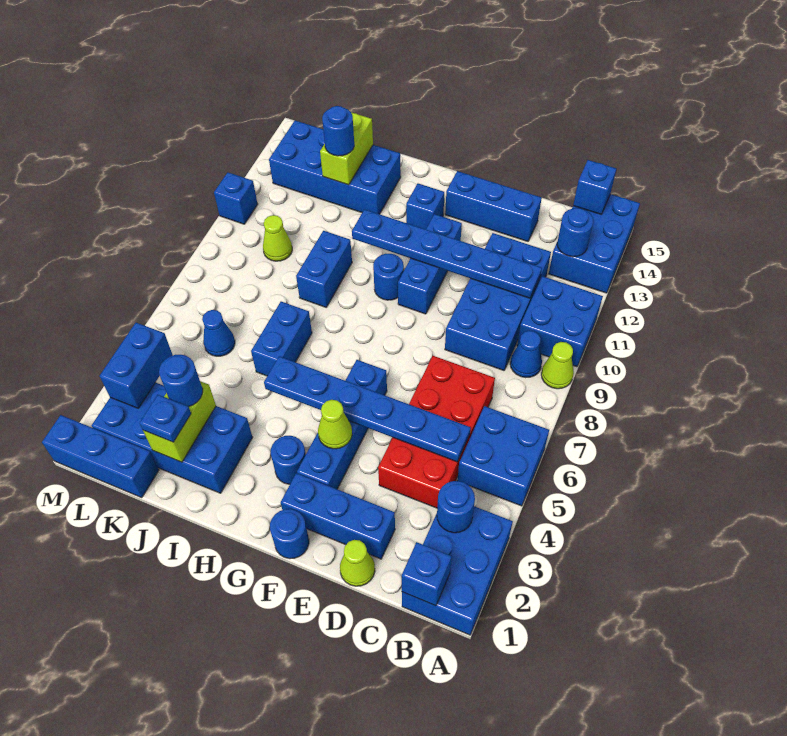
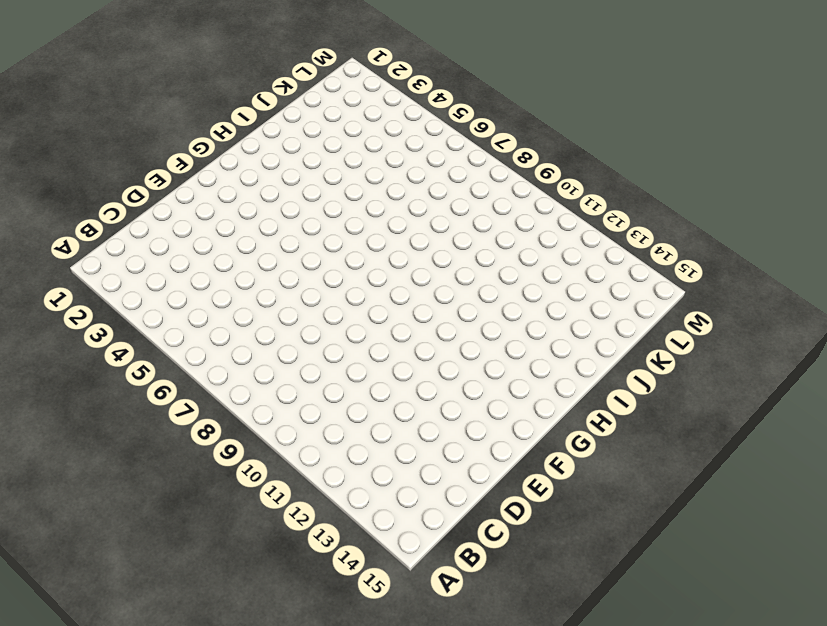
none -> blue 2x3 brick [402,506,513,635]
none -> blue 2x2 brick [457,406,549,506]
none -> lime 1x1 cone [541,342,574,389]
none -> blue 2x2 brick [517,276,603,367]

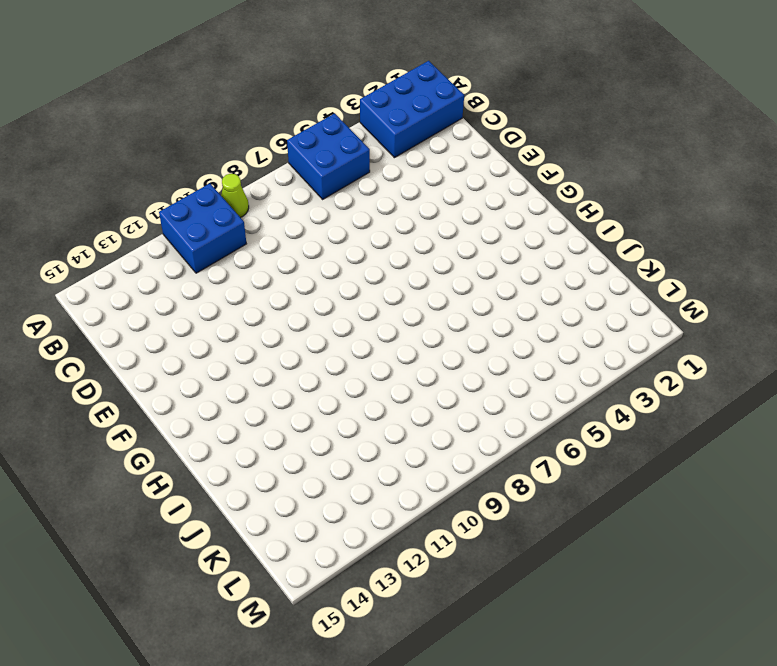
none -> blue 2x3 brick [549,194,640,293]
none -> blue 1x1 cone [510,331,542,378]
none -> red 2x4 brick [378,356,495,508]
none -> blue 2x4 brick [445,233,551,370]

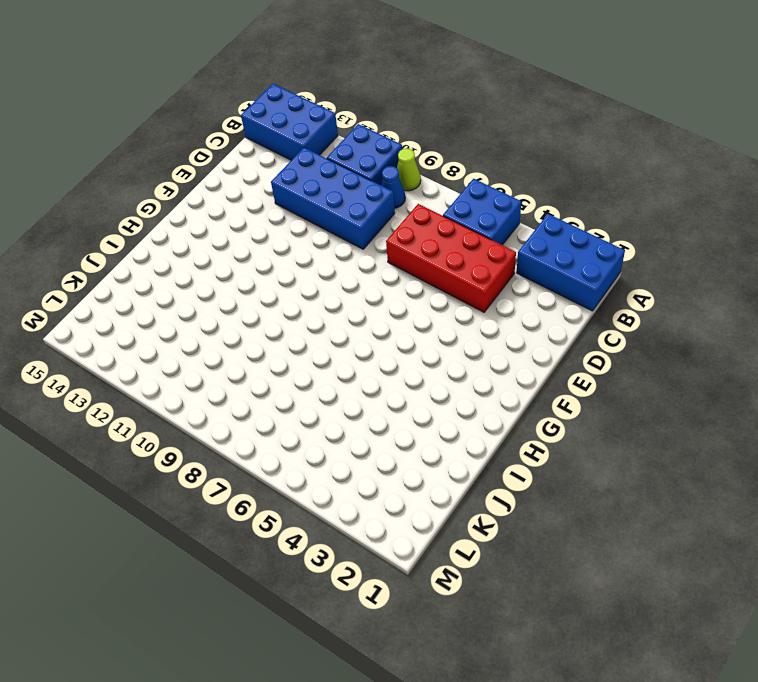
none -> lime 1x1 cone [340,540,375,586]
none -> blue 1x3 brick [281,473,395,559]
none -> blue 1x3 brick [445,171,542,241]
none -> blue 1x1 round brick [270,509,309,559]

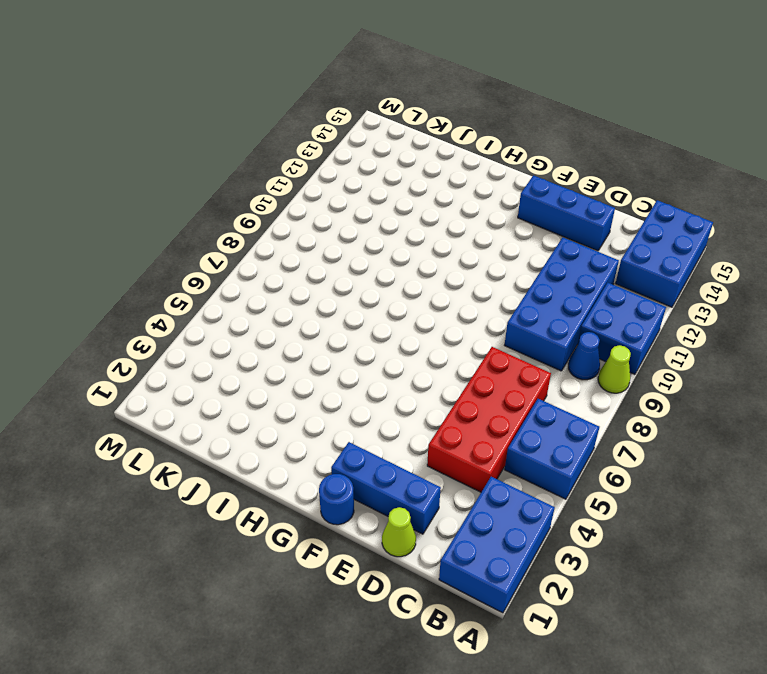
none -> blue 1x4 brick [297,360,387,489]
none -> blue 1x3 brick [398,214,462,314]
none -> blue 1x1 round brick [271,436,306,484]
none -> blue 1x1 round brick [373,254,404,300]

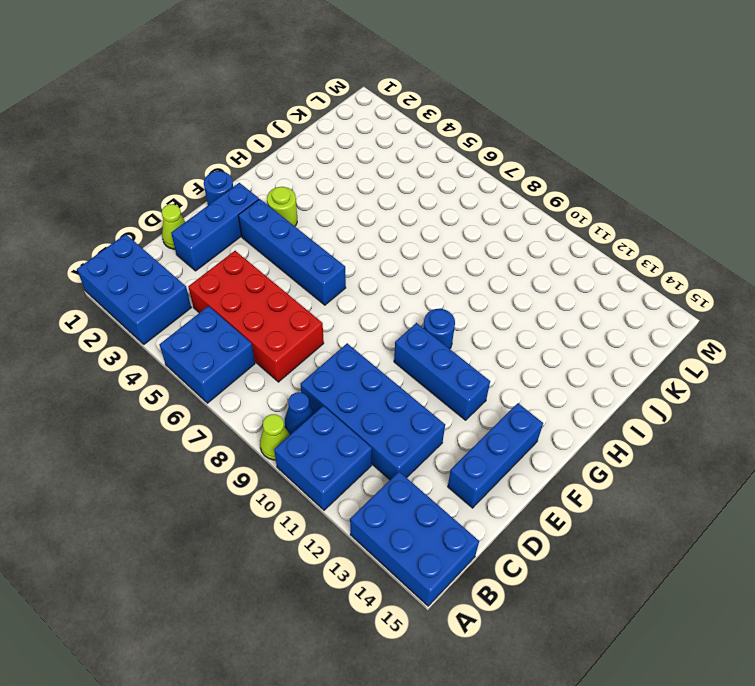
lime 1x1 round brick [267,187,297,226] -> blue 1x1 round brick [271,436,306,484]
none -> blue 1x1 brick [406,184,444,229]
none -> blue 2x4 brick [91,382,253,493]
none -> blue 1x2 brick [251,302,312,376]
none -> blue 1x2 brick [296,231,352,307]

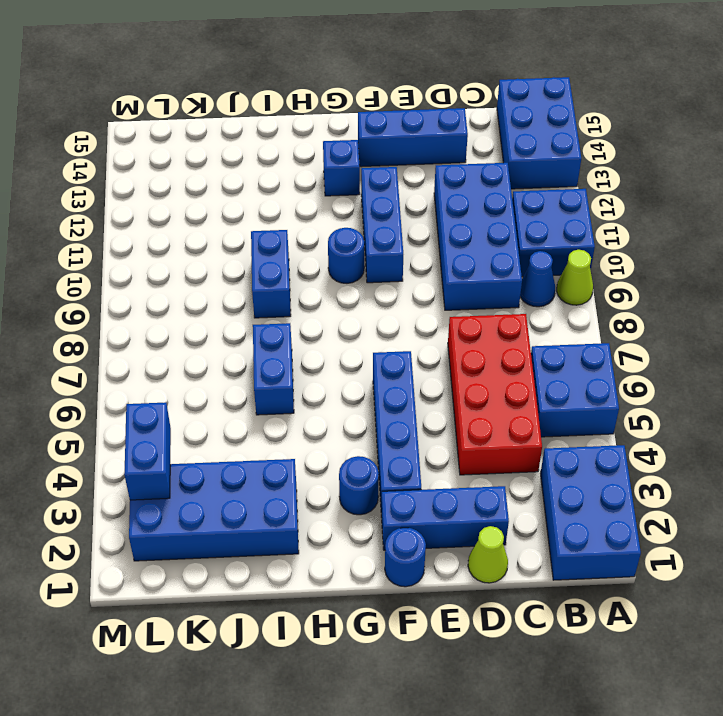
none -> blue 2x4 brick [269,121,401,214]
none -> blue 1x3 brick [42,415,159,497]
none -> blue 1x1 cone [202,310,235,356]
none -> lime 1x1 cone [263,215,292,261]

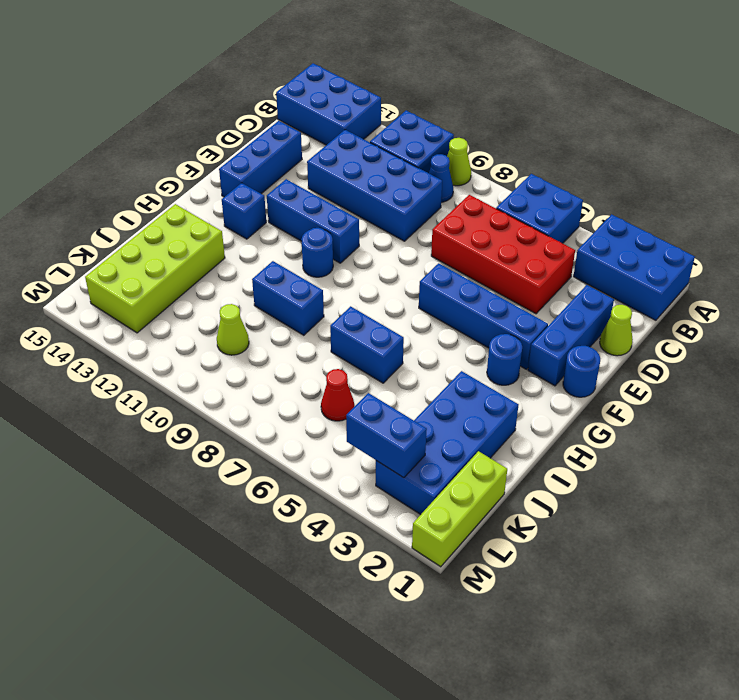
lime 2x4 brick [85,204,225,333] -> blue 2x4 brick [269,121,401,214]
lime 1x3 brick [412,451,507,567] -> blue 1x3 brick [42,415,159,497]
red 1x1 cone [321,369,354,421] -> blue 1x1 cone [202,310,235,356]
none -> blue 1x1 brick [214,173,258,224]
none -> blue 1x1 brick [402,542,452,606]
none -> blue 1x1 round brick [437,481,475,533]
none -> blue 1x1 round brick [557,208,593,257]

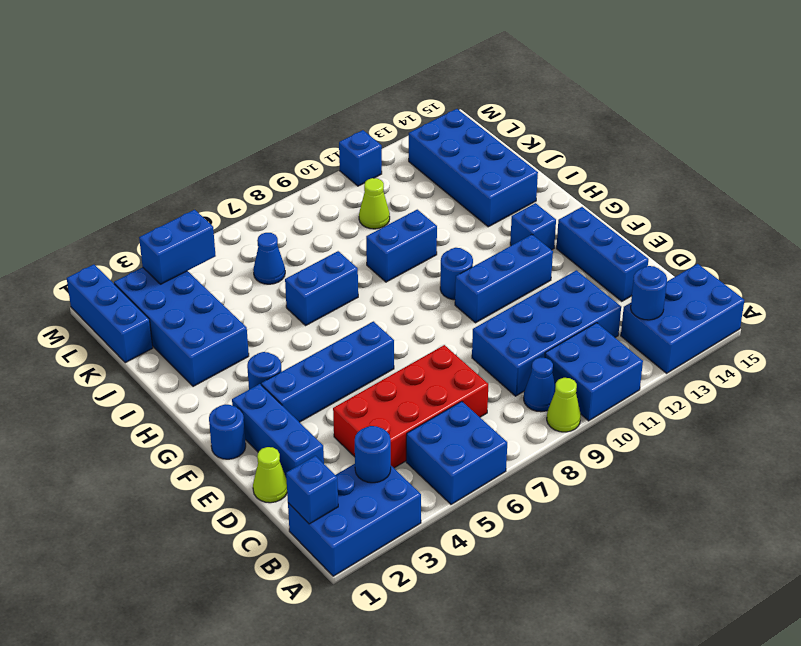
none -> blue 1x1 brick [573,160,616,214]
none -> blue 1x6 plate [264,356,471,462]
none -> blue 1x6 plate [352,209,542,298]
none -> lime 1x1 cone [318,400,352,449]

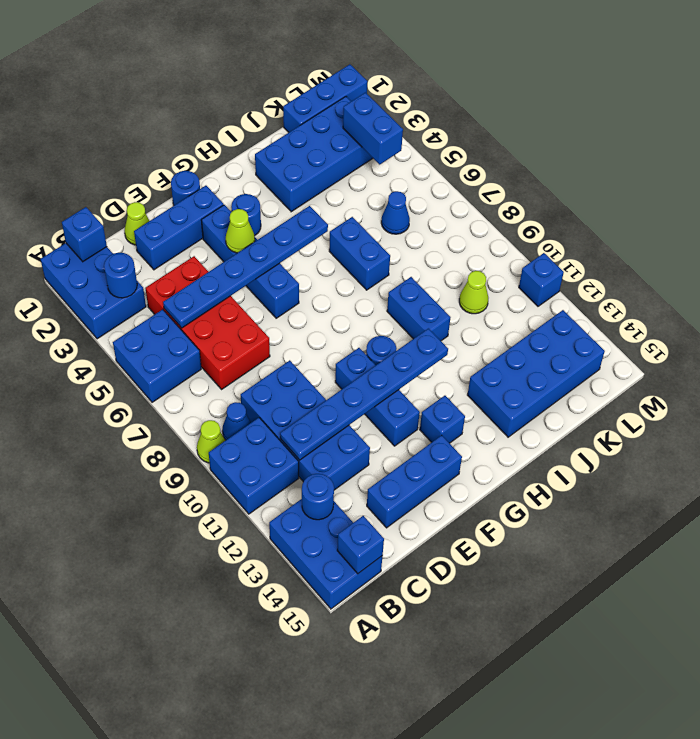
none -> lime 1x2 brick [143,381,216,462]
none -> lime 1x2 brick [320,112,373,185]
none -> blue 1x1 plate [140,395,191,442]
none -> blue 1x1 round brick [159,355,203,407]

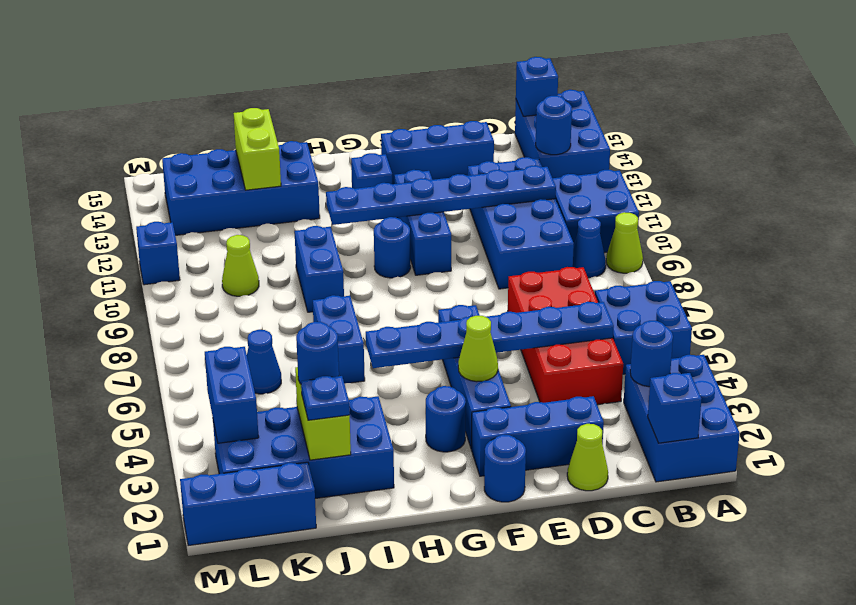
none -> blue 1x1 round brick [322,106,354,156]

